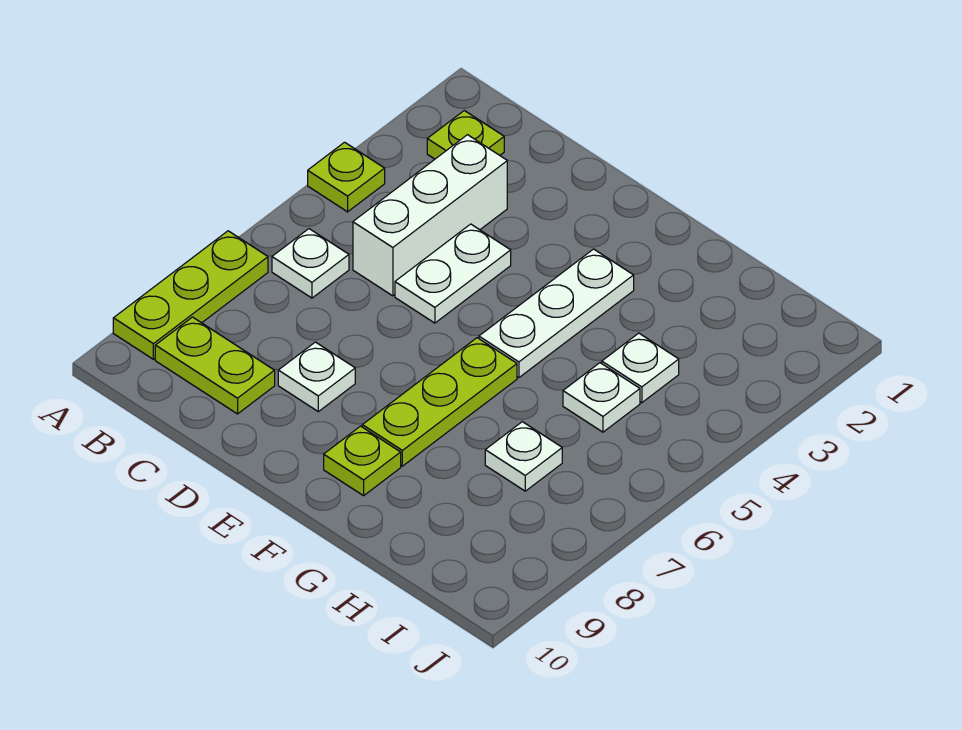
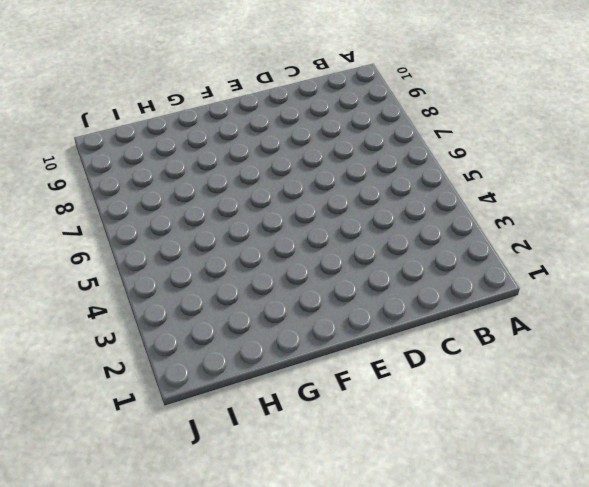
none -> lime 1x1 plate [308,142,385,212]
none -> lime 1x3 plate [113,231,268,359]
none -> lime 1x1 plate [427,111,504,159]

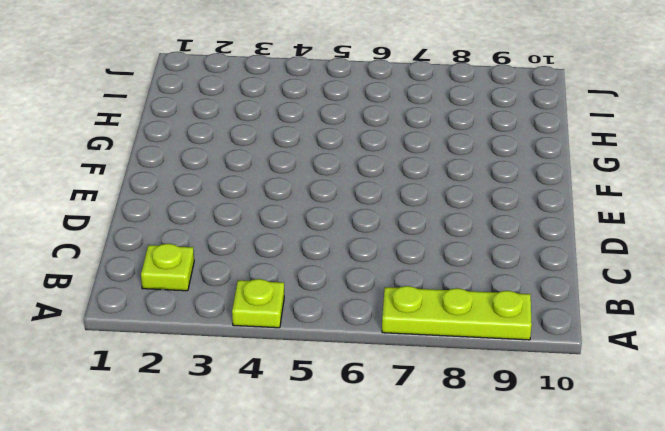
none -> white 1x1 plate [272,229,349,298]
none -> lime 1x2 plate [155,317,275,414]
none -> white 1x3 brick [353,135,507,296]

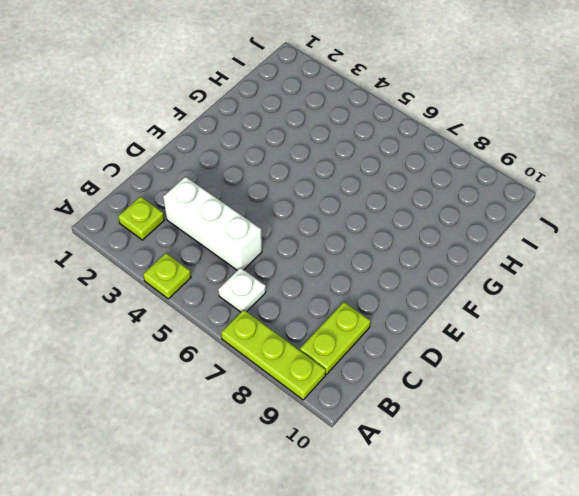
none -> white 1x2 plate [395,224,511,323]
none -> white 1x1 plate [278,342,355,412]
none -> white 1x3 plate [479,249,634,378]

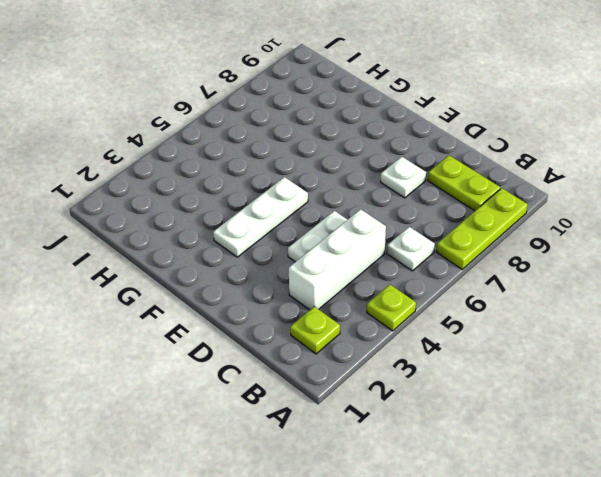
none -> lime 1x3 plate [362,338,517,466]
none -> lime 1x1 plate [324,426,401,496]
none -> white 1x1 plate [602,333,679,403]

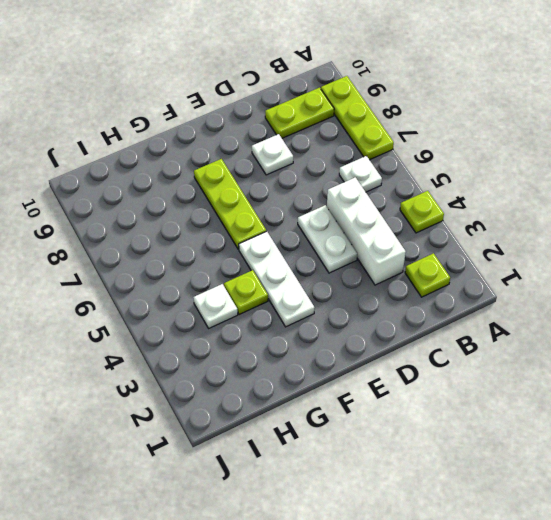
lime 1x1 plate [224,270,268,315] -> lime 1x1 plate moved to [324,426,401,496]
none -> white 1x1 plate [563,363,640,432]
none -> white 1x1 plate [485,422,562,491]

